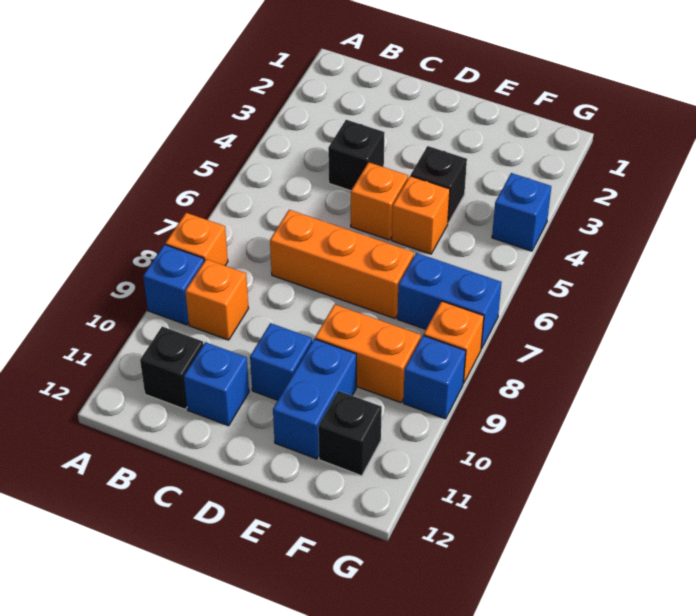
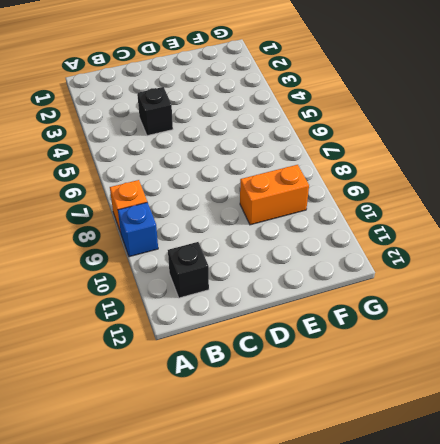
none -> orange 1x1 brick [185,259,248,340]
none -> orange 1x3 brick [270,210,414,318]
none -> blue 1x1 brick [184,342,249,426]

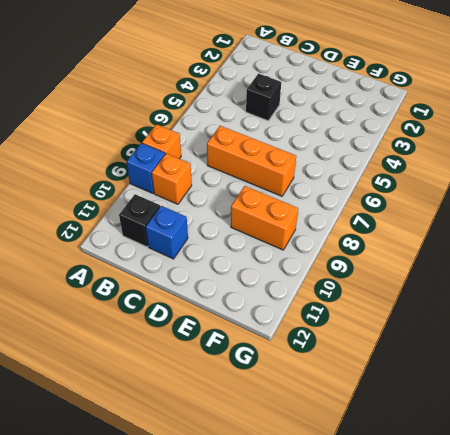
none -> orange 1x1 brick [351,162,408,240]
none -> blue 1x1 brick [250,323,312,400]
none -> black 1x1 brick [411,146,467,223]

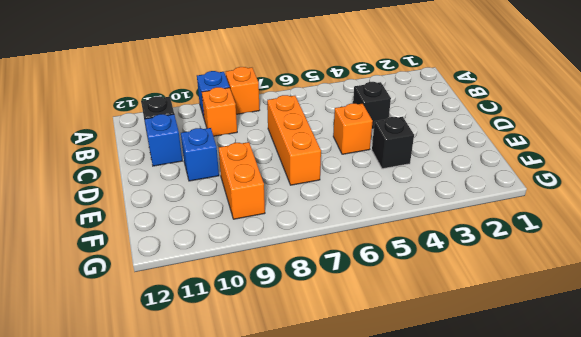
none -> orange 1x1 brick [392,176,450,254]
none -> blue 1x2 brick [273,339,356,459]
none -> blue 1x2 brick [397,253,502,349]

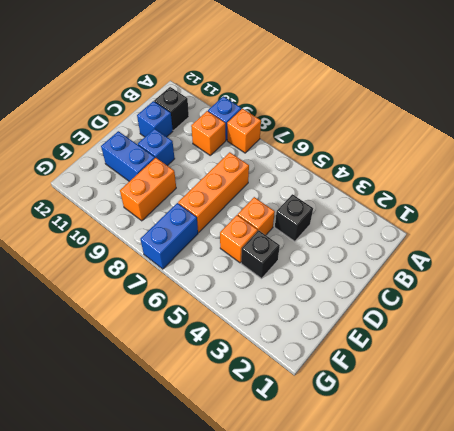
none -> black 1x1 brick [318,391,382,476]
none -> blue 1x1 brick [492,173,551,251]
none -> orange 1x1 brick [424,301,484,383]

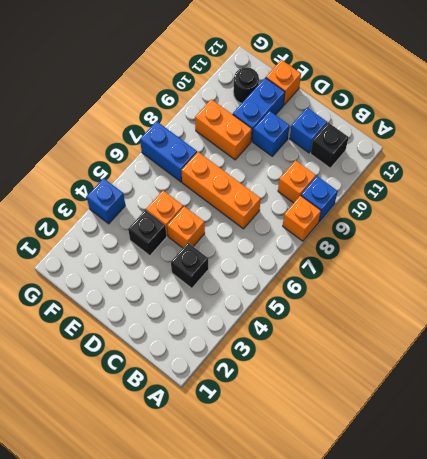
orange 1x1 brick [266,60,301,105] -> orange 1x1 brick moved to [424,301,484,383]
black 1x1 round brick [233,67,259,104] -> black 1x1 brick [318,391,382,476]
none -> blue 1x1 brick [403,335,466,419]

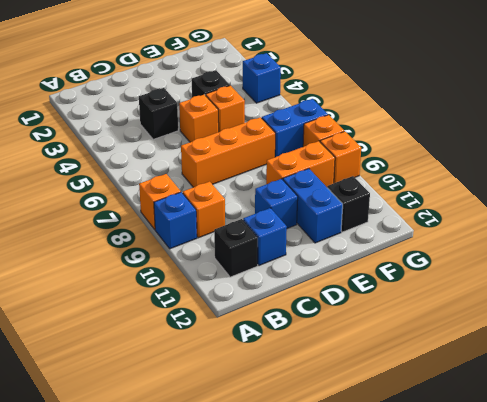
orange 1x1 brick [320,131,361,183] -> blue 1x1 brick [403,335,466,419]

